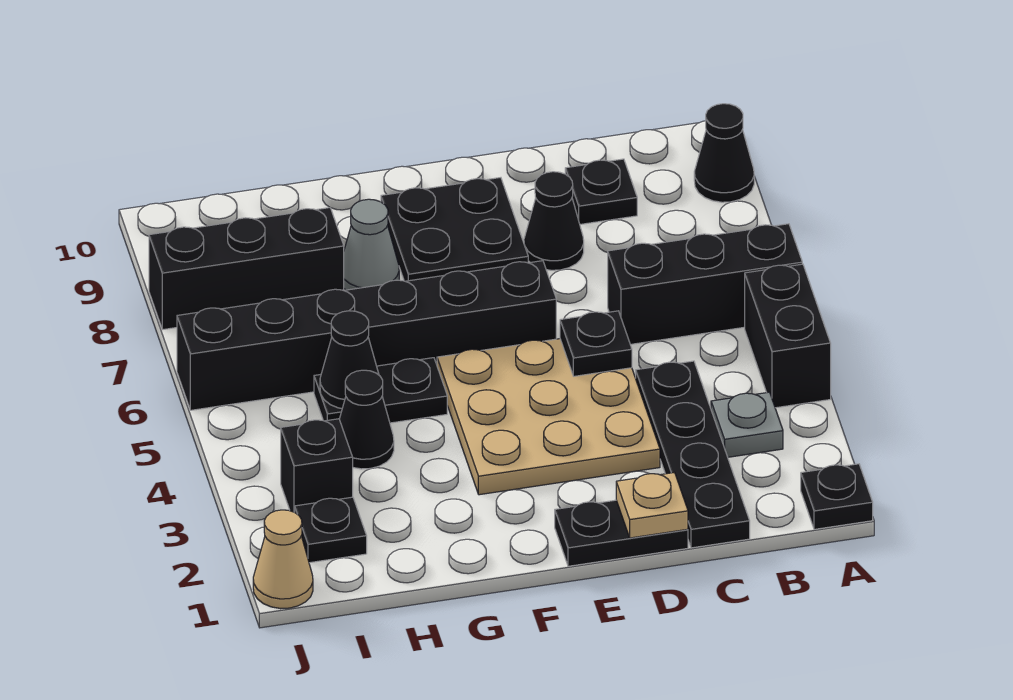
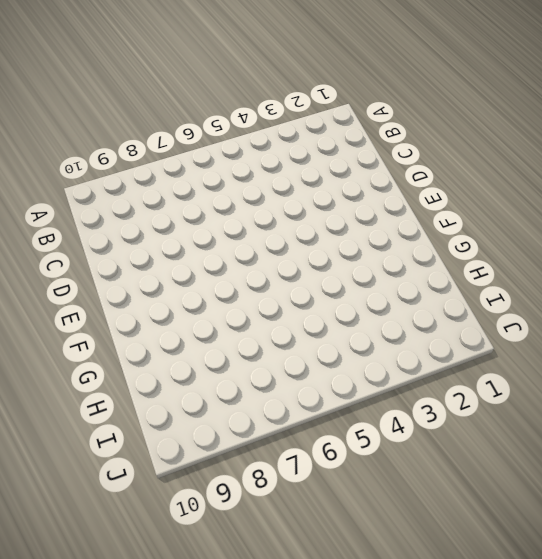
none -> black 1x1 plate [801,464,873,529]
none -> black 1x2 brick [745,264,831,408]
none -> black 1x3 brick [608,224,802,344]

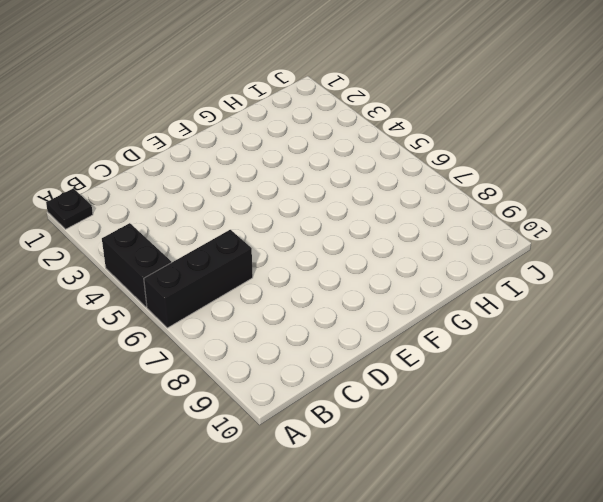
none -> black 1x1 cone [694,104,754,202]
none -> grey 1x1 plate [711,392,783,457]
none -> black 1x4 plate [636,361,750,548]

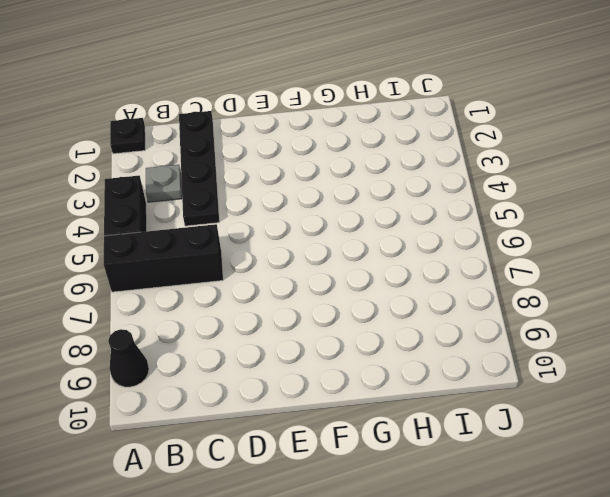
none -> black 1x1 plate [565,159,637,224]
none -> black 1x2 plate [555,500,688,566]
none -> tan 3x3 plate [437,339,660,495]

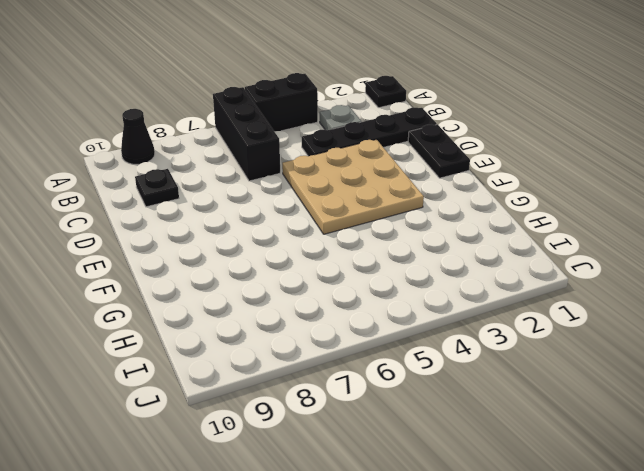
none -> black 1x1 cone [524,172,584,270]
none -> black 1x6 brick [177,261,556,410]
none -> black 2x2 plate [381,178,528,281]

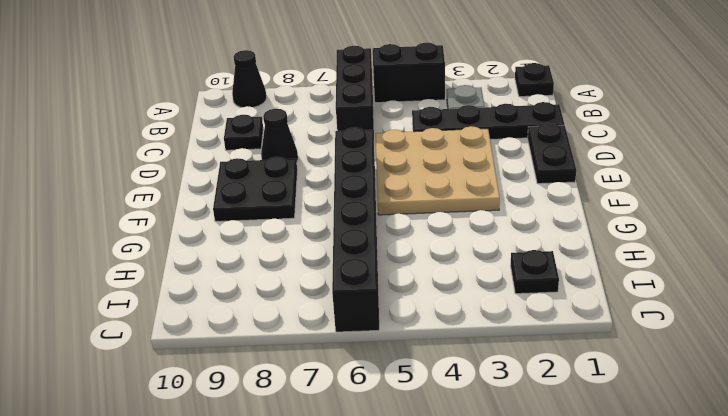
none -> black 1x2 plate [314,358,447,423]
none -> grey 1x1 cone [344,199,399,290]
none -> black 1x1 cone [339,370,394,469]

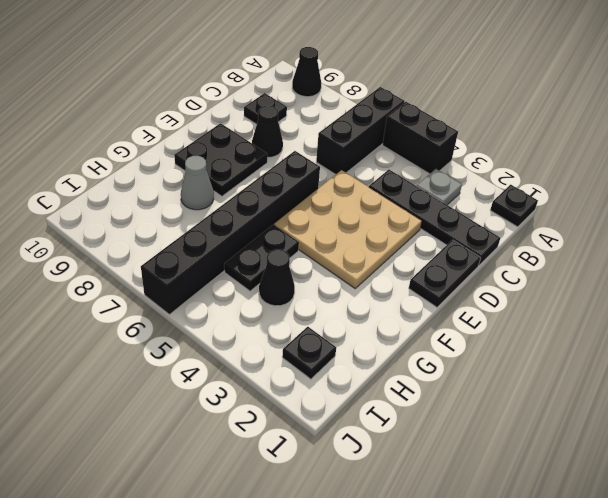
none -> black 1x3 brick [149,208,344,330]
none -> black 1x1 brick [281,419,353,512]
none -> tan 1x1 cone [253,510,313,609]

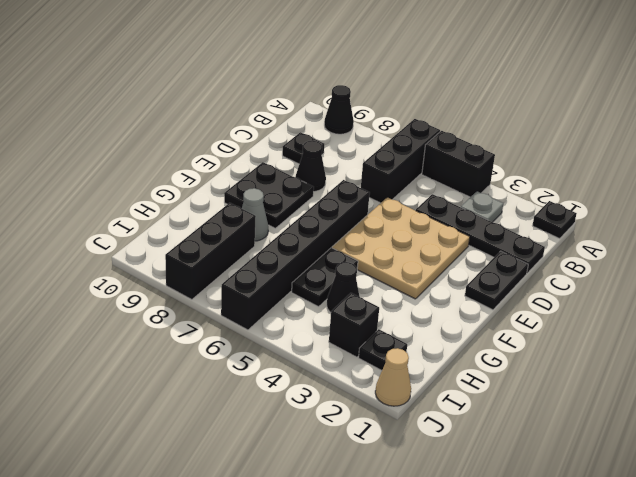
none -> tan 1x1 plate [616,473,688,538]
none -> black 1x1 plate [560,311,632,376]
none -> black 1x1 cone [320,311,379,408]

